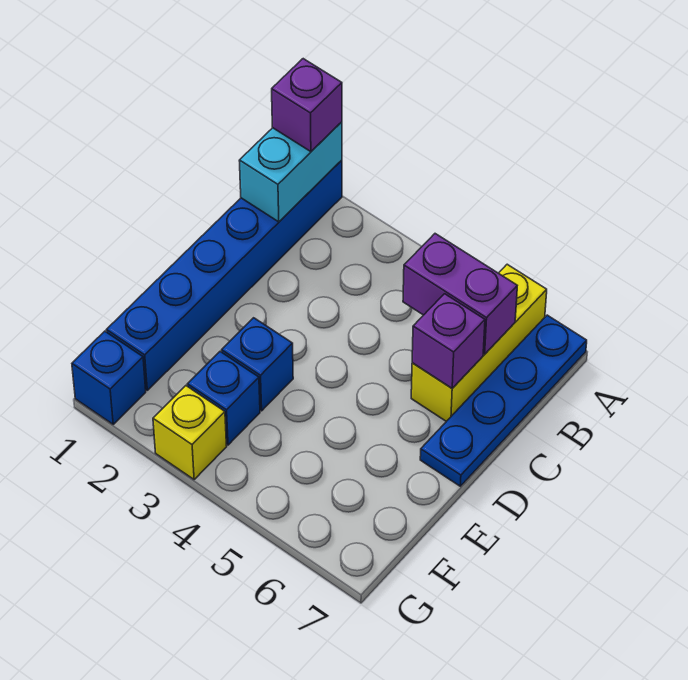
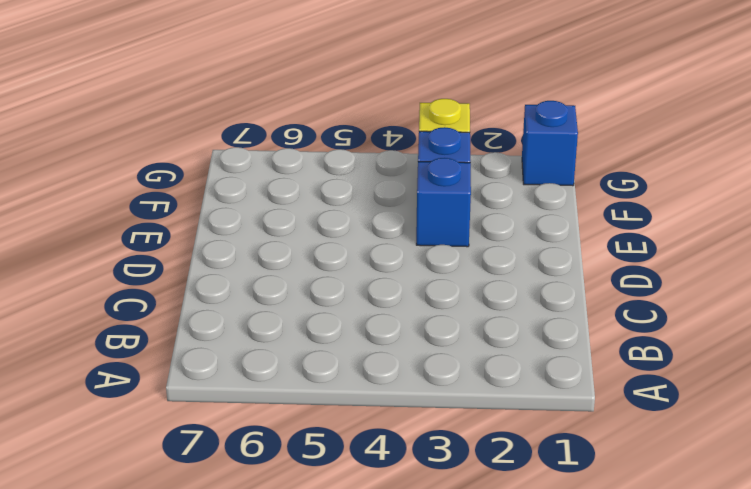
none -> blue 1x6 brick [107,160,342,390]
none -> yellow 1x3 brick [411,264,547,421]

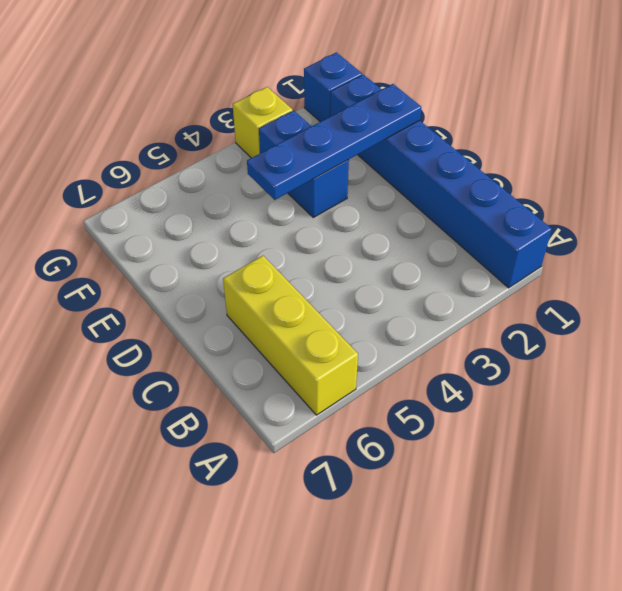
blue 1x4 plate [247,84,421,200] -> blue 1x4 plate turned to [420,315,587,486]
none -> cyan 1x2 brick [239,122,342,222]
none -> purple 1x2 brick [403,234,517,354]

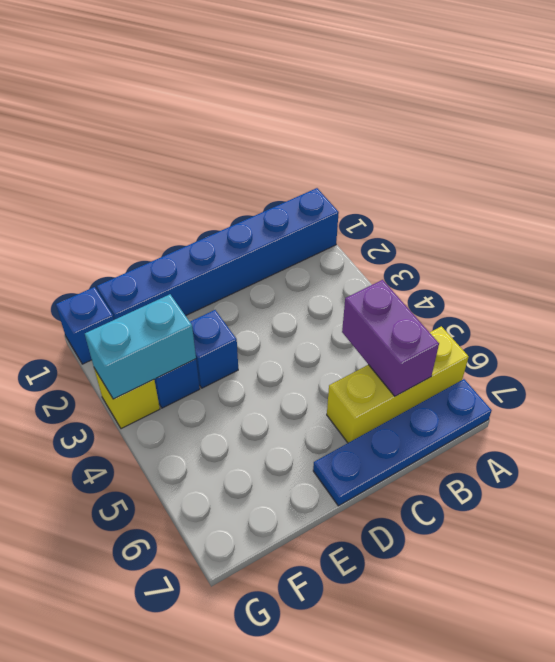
cyan 1x2 brick [85,294,196,399] -> cyan 1x2 brick moved to [239,122,342,222]
none -> purple 1x1 brick [412,294,485,388]
none -> purple 1x1 brick [272,59,342,152]

